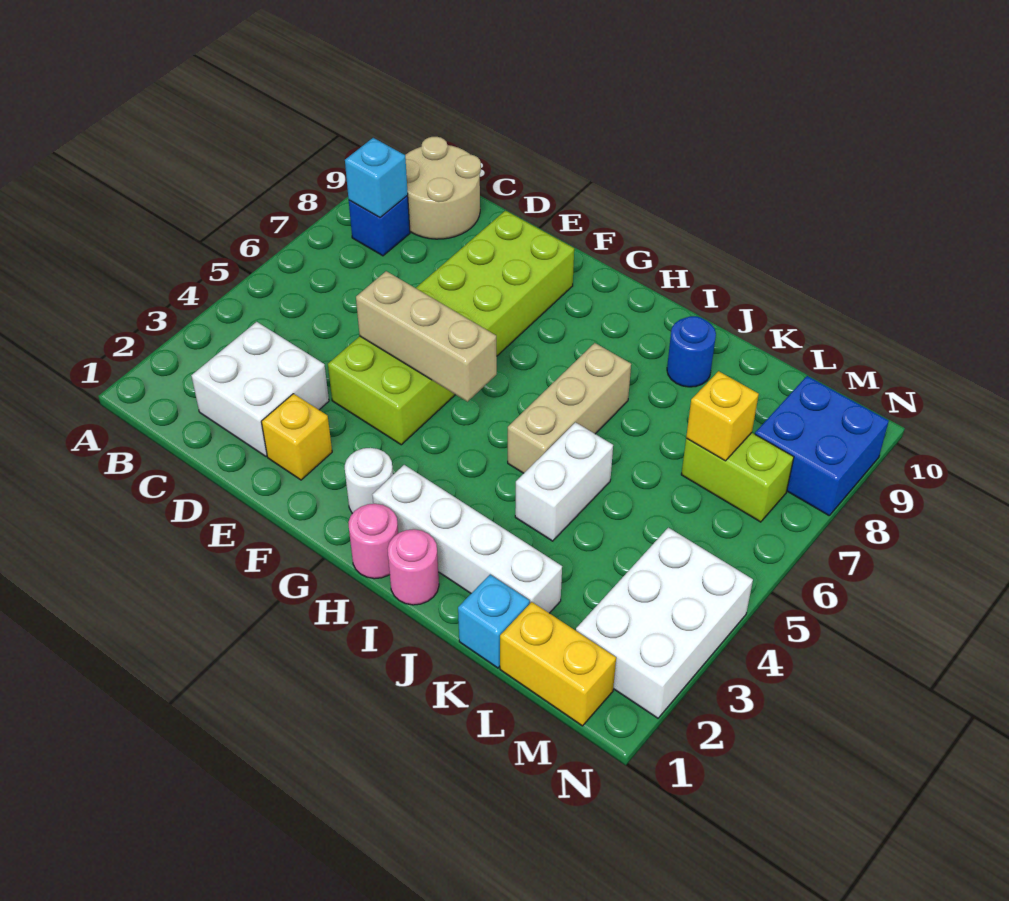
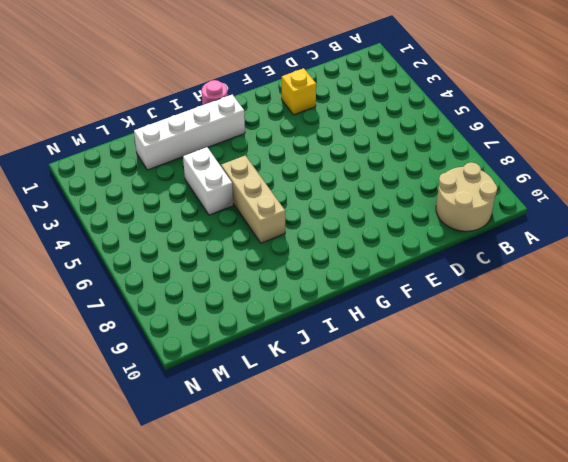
none -> blue 1x1 brick [349,196,410,256]
none -> white 2x2 brick [191,322,329,456]
none -> lime 2x6 brick [328,211,574,445]

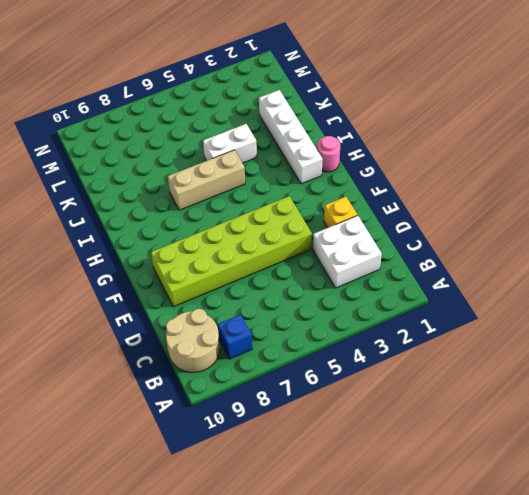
none -> white 1x1 round brick [345,448,393,514]
none -> pink 1x1 round brick [388,529,439,605]
none -> blue 1x1 round brick [667,316,716,387]

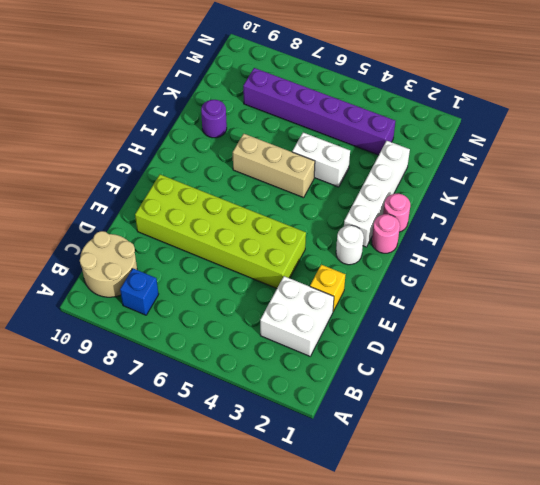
purple 1x1 round brick [201,100,227,138] -> blue 1x1 round brick [667,316,716,387]
purple 1x6 brick [243,68,396,155] -> lime 1x2 brick [681,433,794,522]
none -> cyan 1x1 brick [458,575,530,668]
none -> yellow 1x2 brick [500,602,616,726]
none -> white 2x3 brick [576,528,753,718]

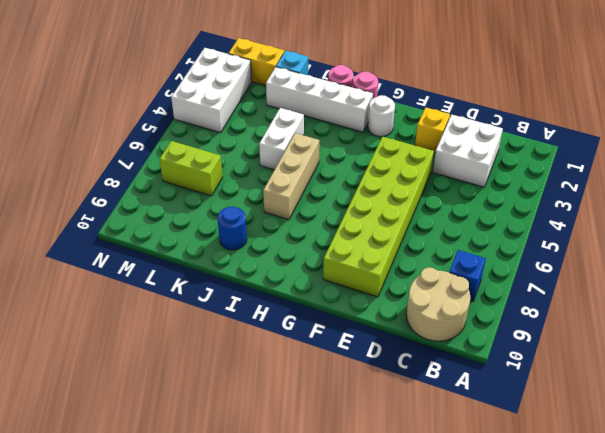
none -> blue 2x2 brick [755,376,889,515]
none -> cyan 1x1 brick [345,138,408,217]
none -> tan 1x3 brick [356,271,497,402]

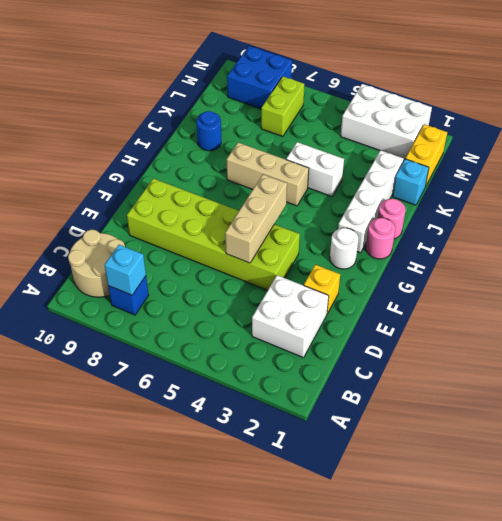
none -> yellow 1x1 brick [686,371,759,461]

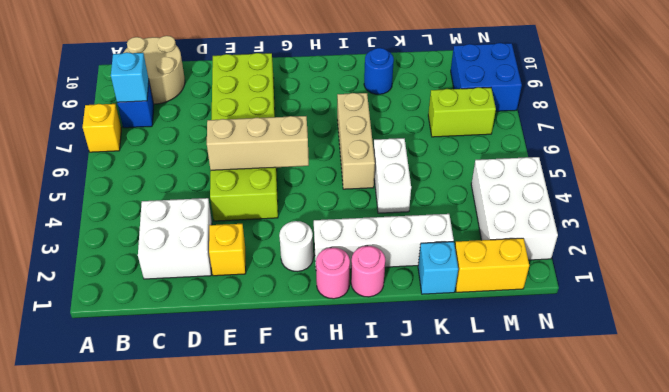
yellow 1x1 brick [83,104,121,152] -> yellow 1x1 brick moved to [686,371,759,461]

